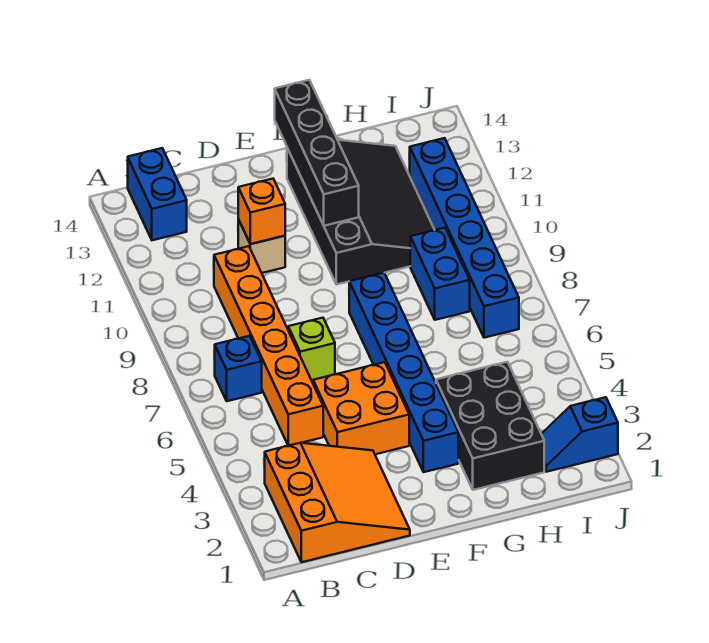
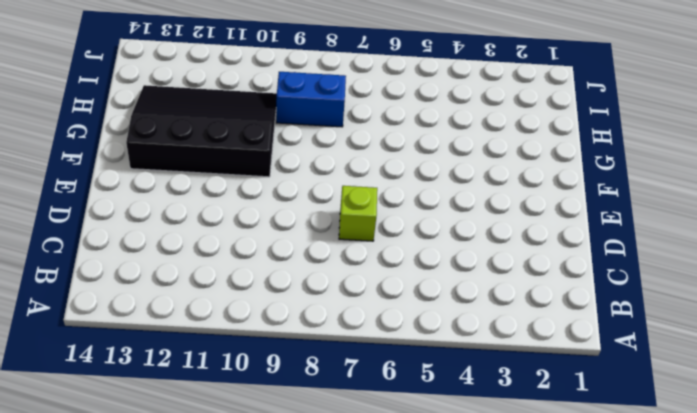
none -> orange 3x3 slope [265,443,410,562]
none -> blue 1x1 brick [215,336,262,401]
none -> blue 1x2 brick [128,148,187,240]

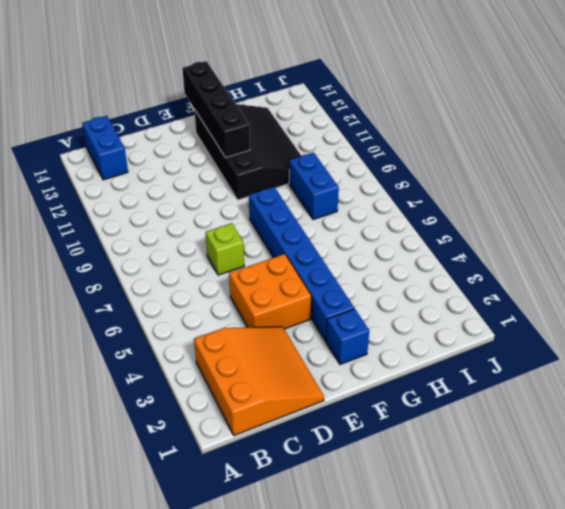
blue 1x1 brick [326,309,369,364] -> blue 1x1 brick moved to [215,336,262,401]
none -> orange 1x6 brick [214,246,323,446]
none -> tan 1x1 brick [238,219,285,273]
none -> black 2x3 brick [436,362,544,490]

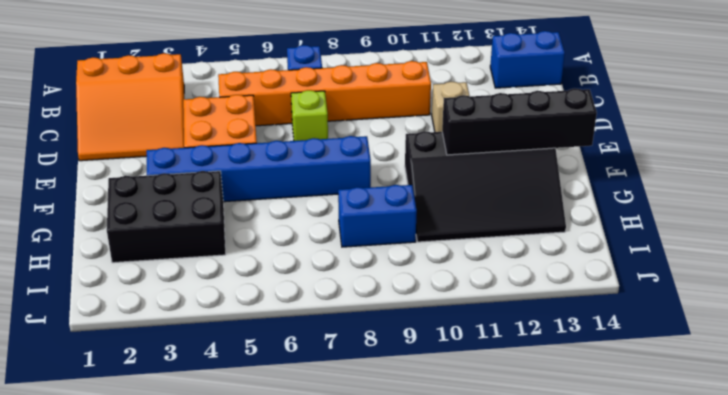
none -> blue 1x2 slope [542,397,618,472]
none -> blue 1x6 brick [409,138,519,338]
none -> orange 1x1 brick [238,179,285,244]

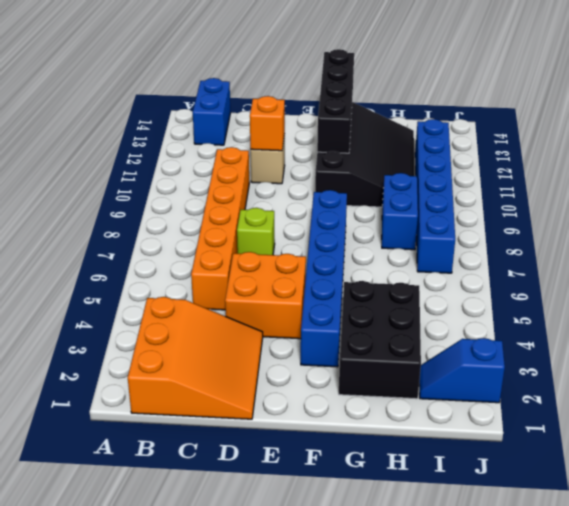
none -> blue 1x1 brick [215,336,262,401]

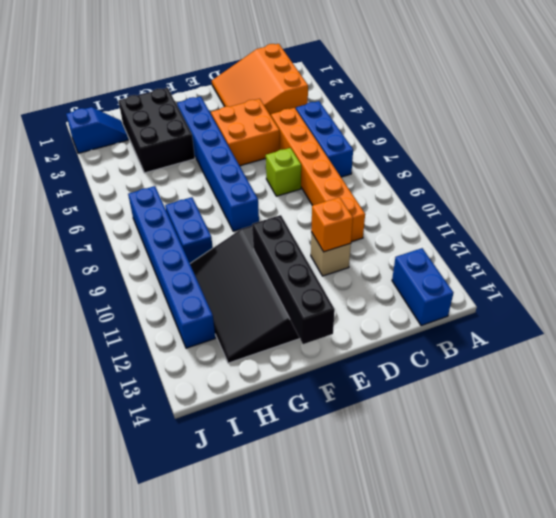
blue 1x3 brick [296,101,353,177] -> blue 1x1 brick [215,336,262,401]

